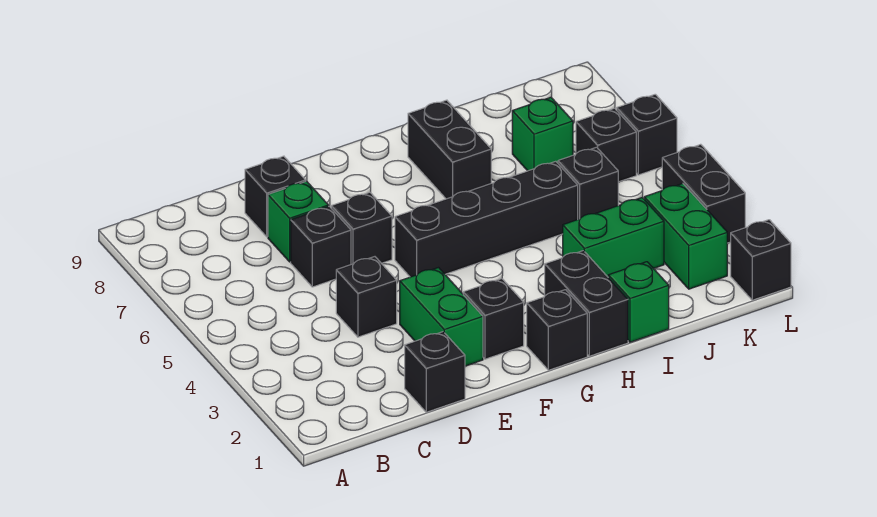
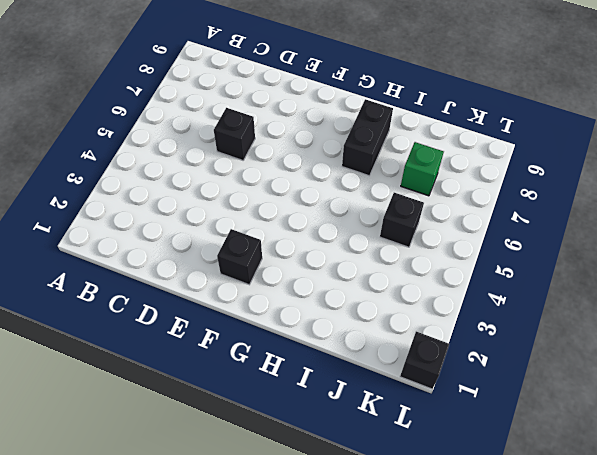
none -> black 1x1 brick [405,332,465,412]
none -> black 1x1 brick [336,257,397,337]
none -> green 1x1 brick [268,181,328,262]

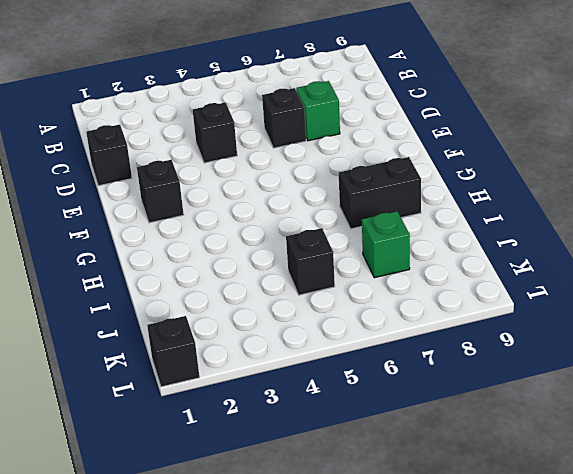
none -> black 1x1 brick [245,156,306,237]
none -> green 1x2 brick [400,268,483,366]
none -> black 1x1 brick [331,192,392,264]

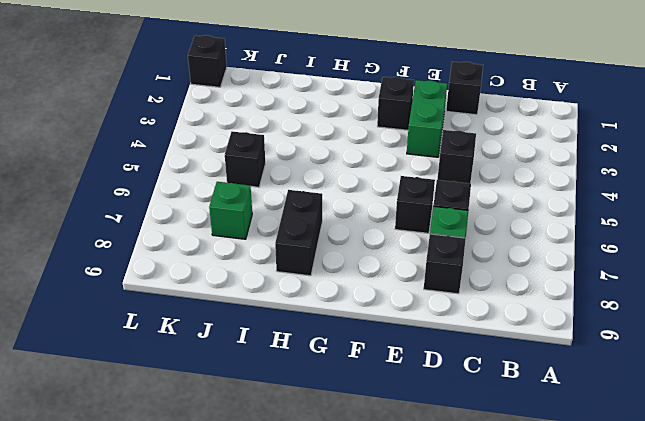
none -> black 1x4 brick [395,161,578,277]
none -> black 1x1 brick [527,290,587,370]
none -> black 1x2 brick [545,251,628,356]

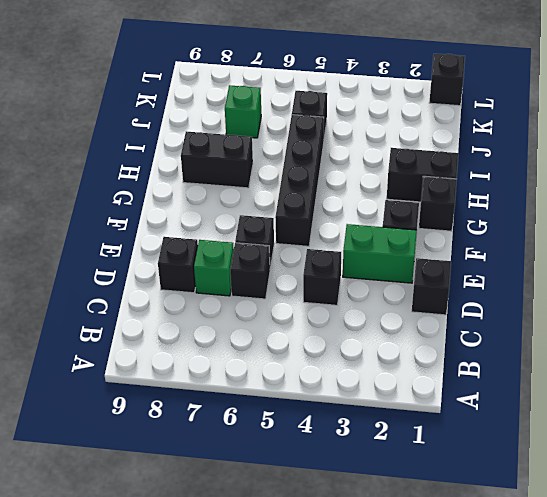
none -> green 1x1 brick [608,262,669,342]
none -> green 1x2 brick [563,198,664,277]
none -> green 1x2 brick [644,184,727,289]

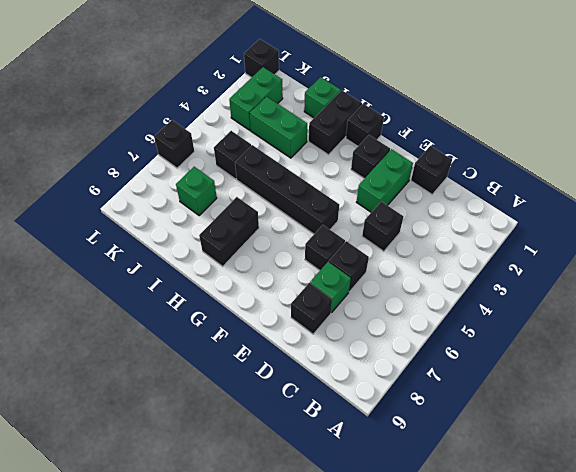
none -> black 1x1 brick [576,108,636,182]
none -> black 1x2 brick [662,144,745,243]

